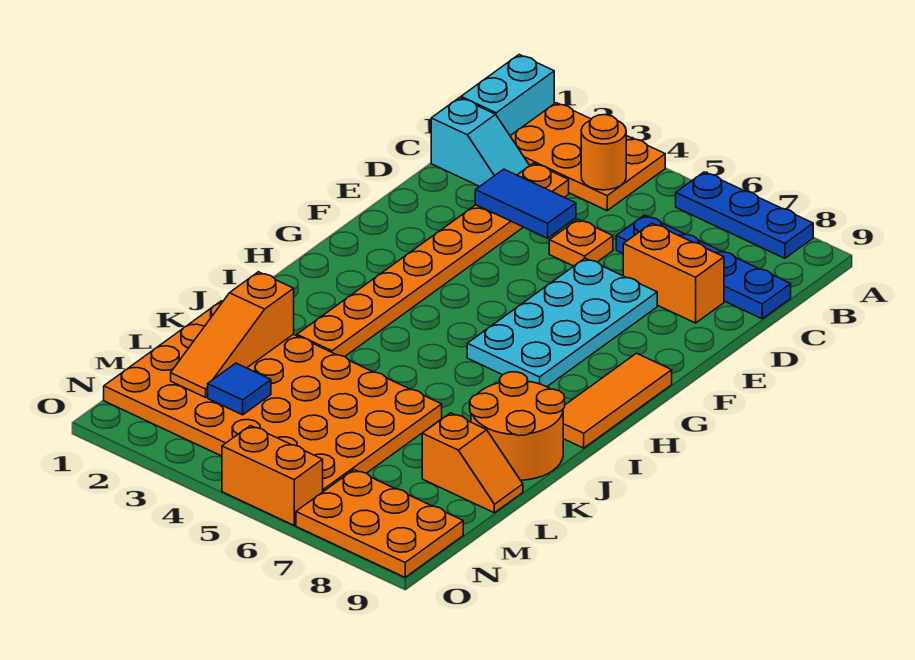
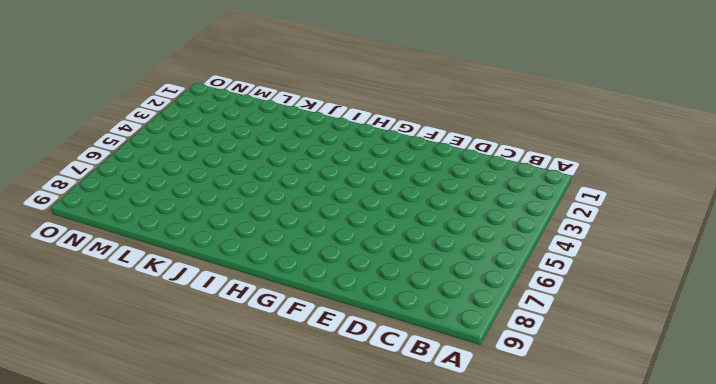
none -> cyan 1x2 brick [461,55,554,136]
none -> orange 2x3 plate [510,103,665,210]
none -> blue 1x3 plate [676,172,813,258]

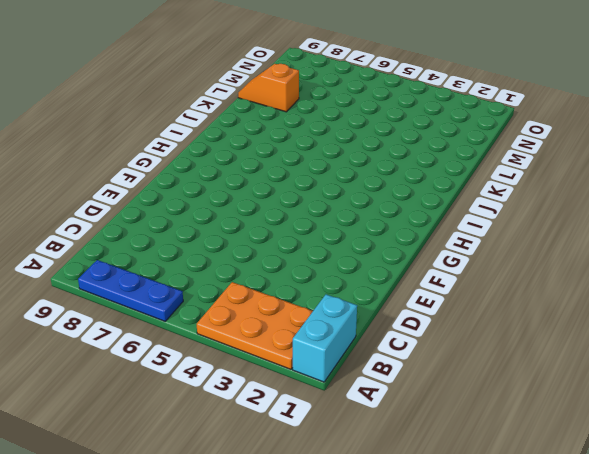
none -> cyan 1x2 slope [431,98,530,186]
none -> orange 1x8 plate [297,163,569,357]
none -> blue 1x4 plate [616,215,791,319]

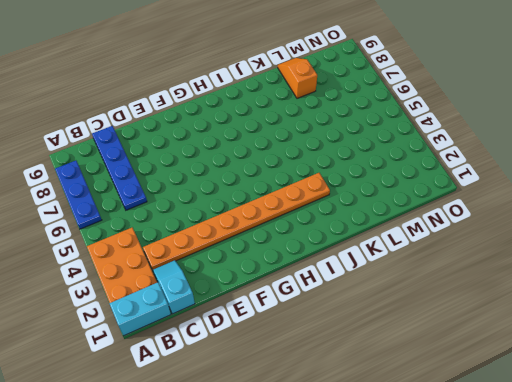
none -> orange 1x1 plate [549,219,613,266]
none -> orange 1x2 brick [623,223,724,323]
none -> cyan 2x4 plate [467,258,657,387]

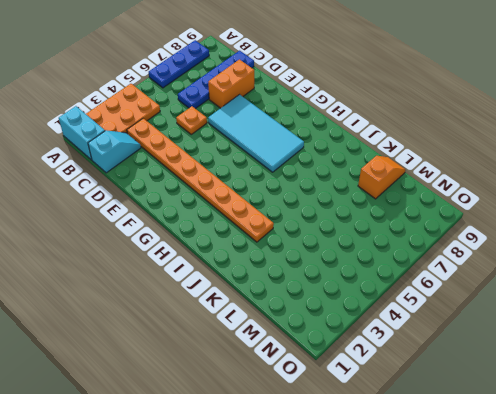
cyan 2x4 tile [208,95,304,172] -> cyan 2x4 plate [467,258,657,387]
none -> orange 1x3 tile [563,353,672,448]
none -> orange 2x2 round brick [470,372,565,480]
none -> orange 4x6 plate [104,301,442,492]

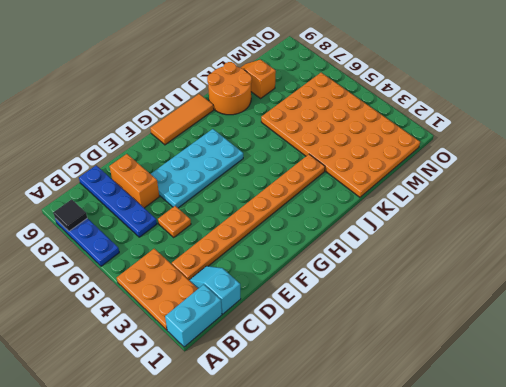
black 1x1 tile [53,199,87,231] -> none
none -> orange 2x3 plate [296,470,463,577]
none -> orange 1x2 brick [222,426,323,525]
none -> orange 1x1 round brick [581,115,626,190]

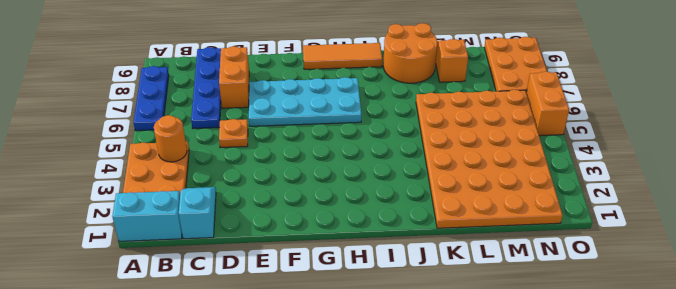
none -> orange 1x8 plate [297,163,569,357]
none -> blue 1x2 tile [475,169,576,238]
none -> orange 1x3 slope [171,272,294,397]

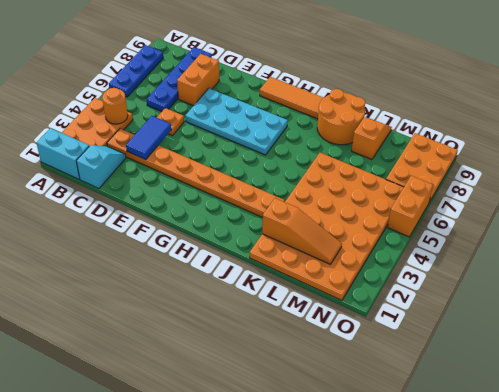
none -> blue 1x1 tile [208,363,271,415]

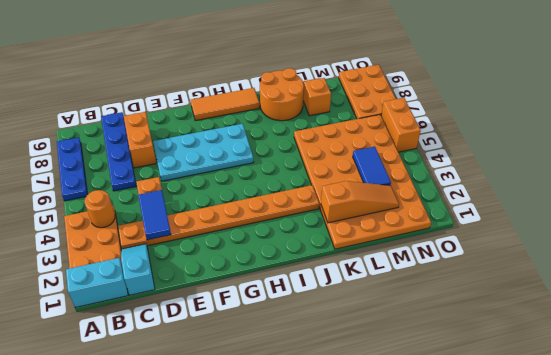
blue 1x2 tile [353,147,391,186] -> blue 1x1 tile [208,363,271,415]

